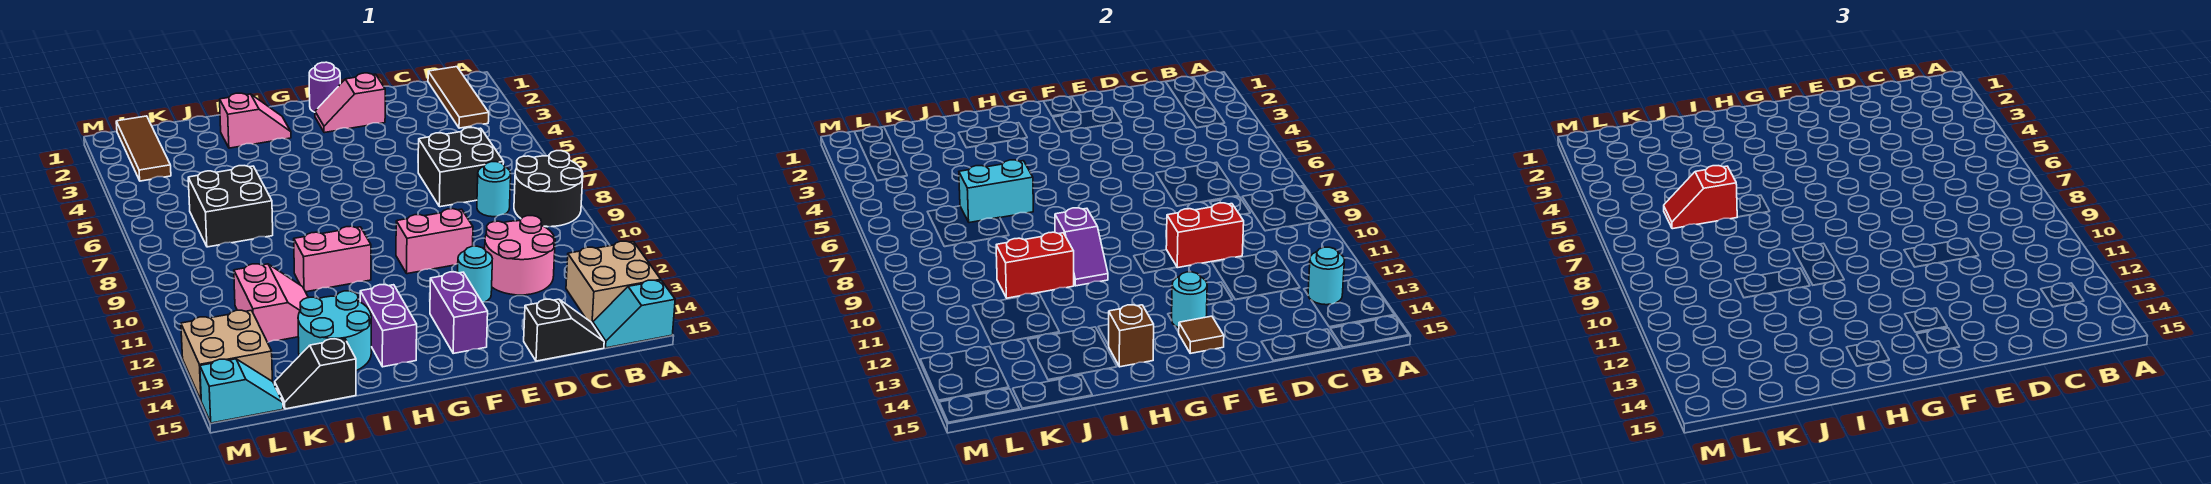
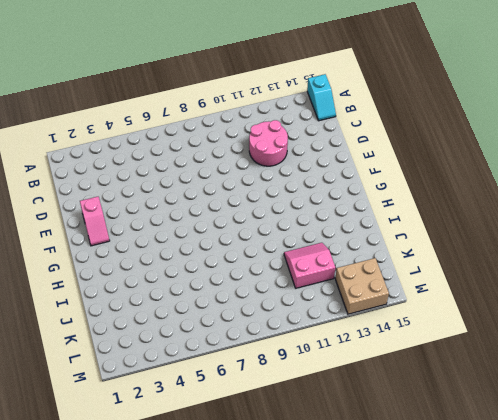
none -> black 2x2 round brick [514,151,583,227]
none -> tan 2x2 brick [566,241,661,324]
none -> brown 1x3 tile [428,67,489,128]
none -> black 2x2 brick [418,128,504,207]

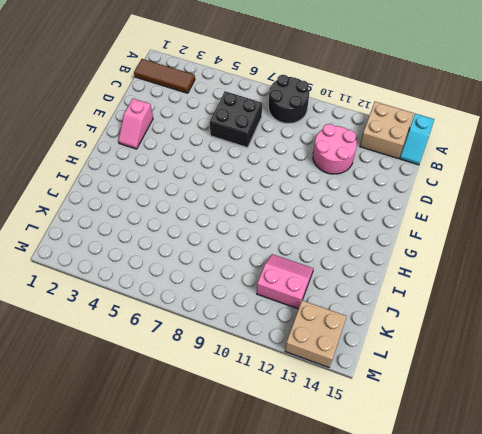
none -> cyan 1x1 round brick [477,162,511,217]
none -> black 1x2 slope [524,299,604,361]
none -> pink 1x2 brick [396,209,473,274]
none -> cyan 1x1 round brick [458,246,492,302]

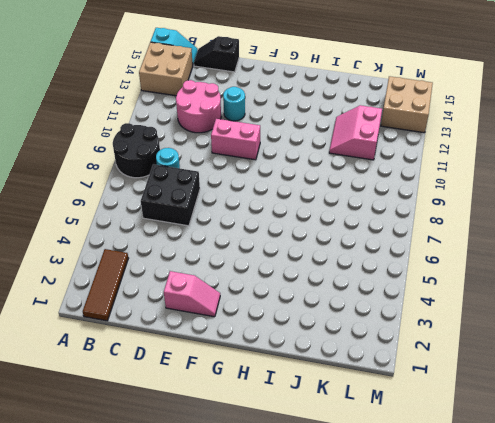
none -> purple 1x1 round brick [309,62,340,112]
none -> purple 1x2 brick [430,272,488,353]
none -> pink 1x2 slope [220,93,291,148]
none -> pink 1x2 brick [294,226,371,292]

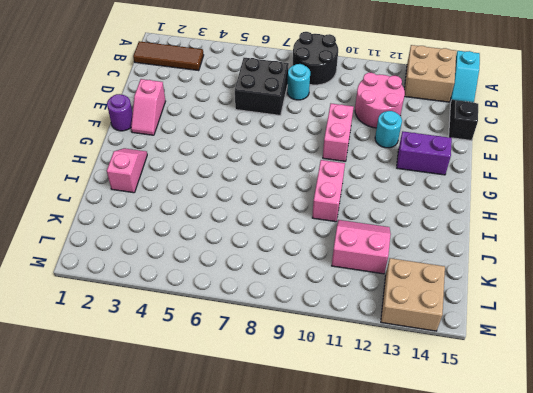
none -> purple 1x2 brick [360,285,417,367]
none -> cyan 2x2 round brick [298,291,371,371]
none -> black 2x2 brick [188,166,273,247]
none -> black 1x2 slope [275,339,356,409]

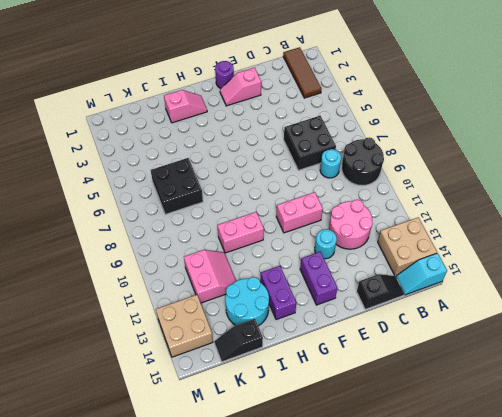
none -> brown 1x3 tile [116,116,171,181]
none -> cyan 1x2 slope [200,359,283,423]
none -> cyan 1x1 round brick [1308,247,1344,305]
none -> red 1x2 brick [1166,203,1244,268]

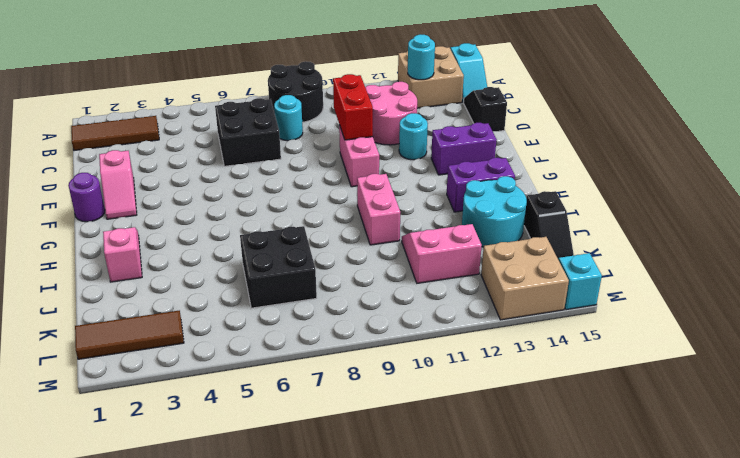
none -> cyan 1x1 round brick [1172,272,1207,328]
none -> brown 1x1 tile [1179,316,1224,353]
none -> purple 1x2 slope [1055,208,1108,286]
none -> brown 1x1 brick [1109,305,1154,367]

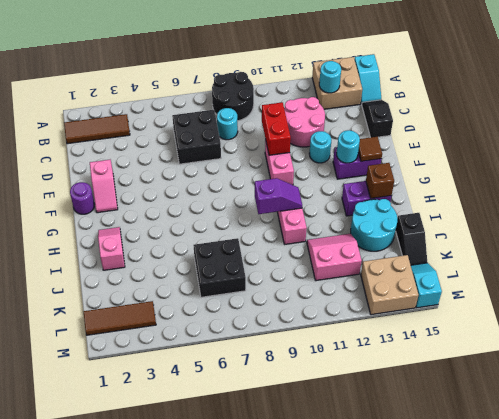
none -> cyan 1x2 brick [959,160,1033,223]
none -> red 1x2 brick [996,232,1074,298]
none -> red 1x2 slope [1664,166,1737,229]

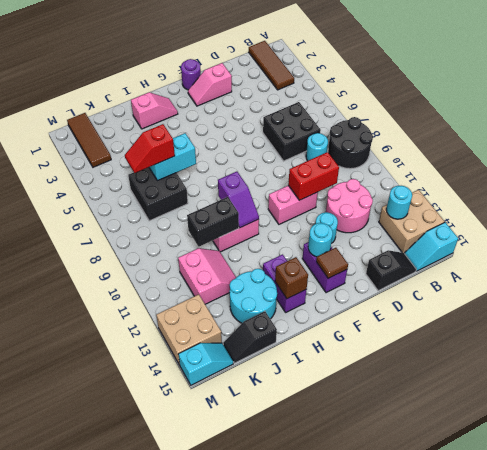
black 1x2 brick [187,197,239,247] -> red 1x2 brick [996,232,1074,298]

